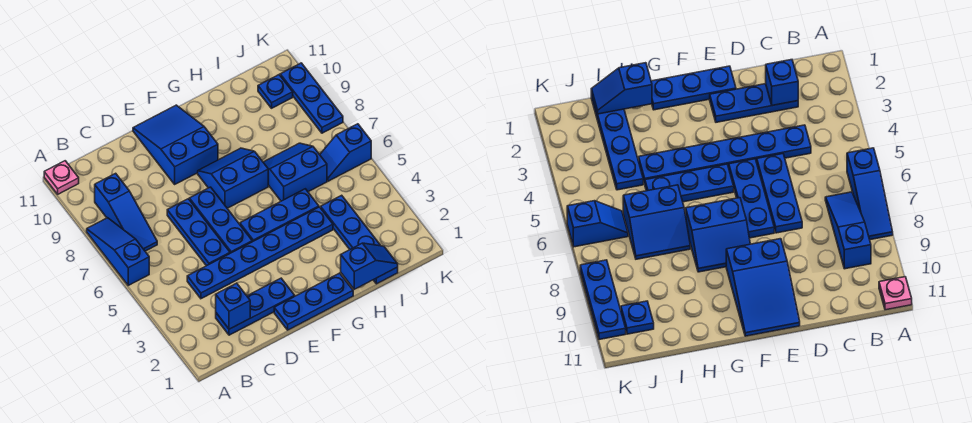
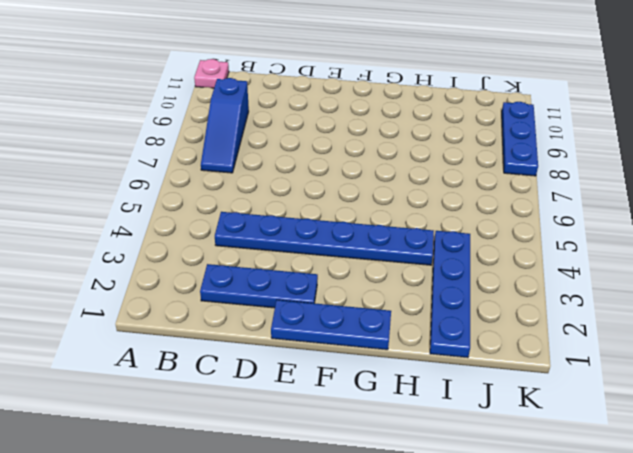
none -> blue 1x3 slope [87,218,149,285]
none -> blue 1x3 plate [167,199,230,266]
none -> blue 1x3 plate [189,187,252,253]

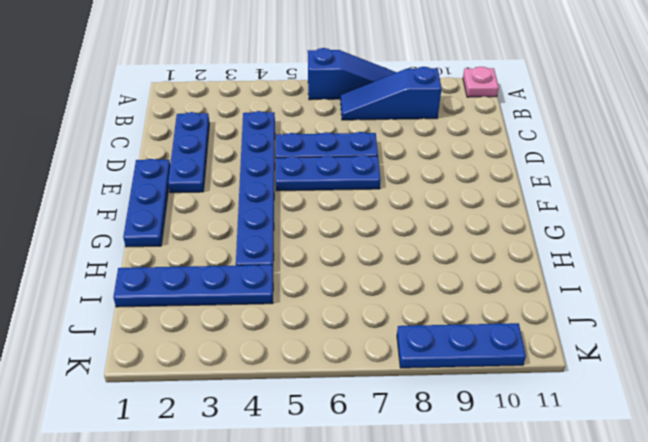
none -> blue 2x3 slope [133,105,218,184]
none -> blue 1x3 plate [240,189,319,242]
none -> blue 2x2 slope [198,148,268,208]

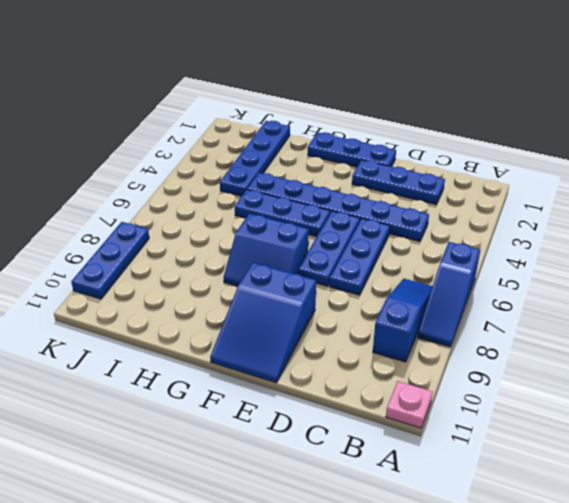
none -> blue 2x2 slope [263,143,327,201]
none -> blue 1x2 slope [320,124,371,181]
none -> blue 1x1 plate [258,75,293,108]

